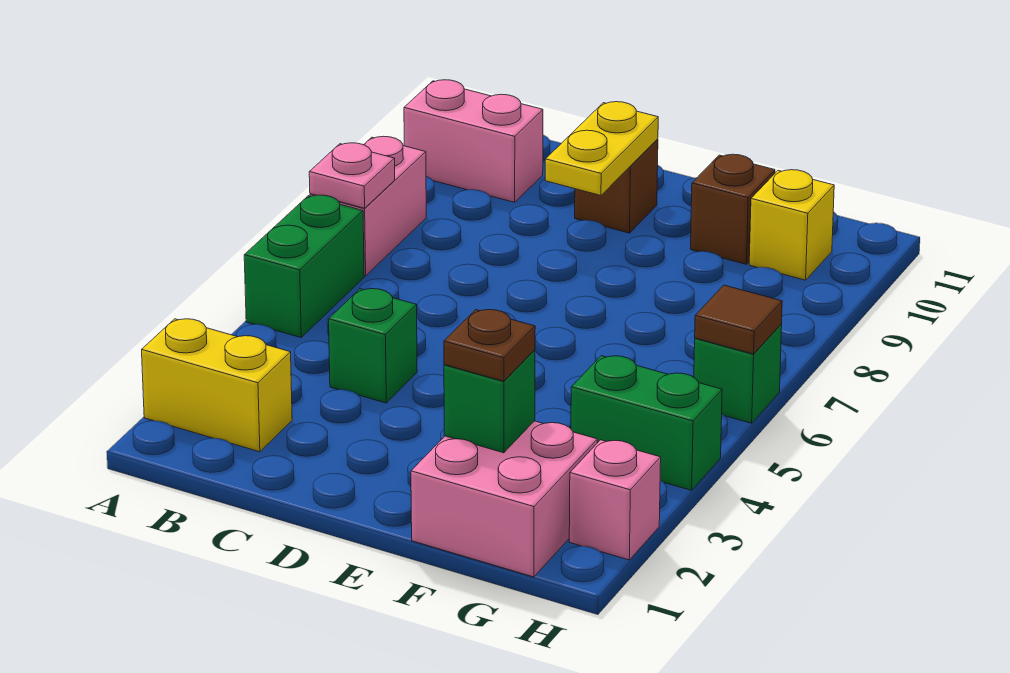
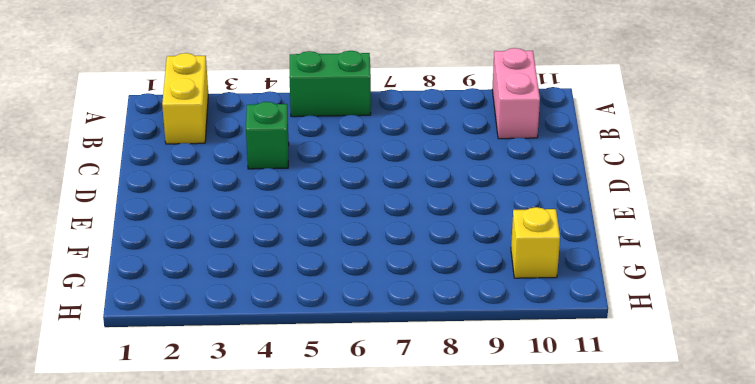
none -> pink 1x2 brick [310,136,426,276]
none -> brown 1x1 brick [575,139,658,233]
none -> pink 2x2 brick [411,421,597,577]

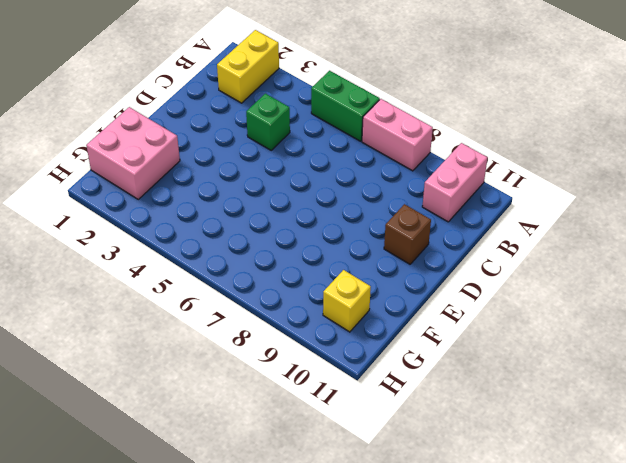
none -> brown 1x1 brick [691,154,775,264]
none -> green 1x2 brick [571,356,722,490]
none -> pink 1x1 brick [569,440,661,560]

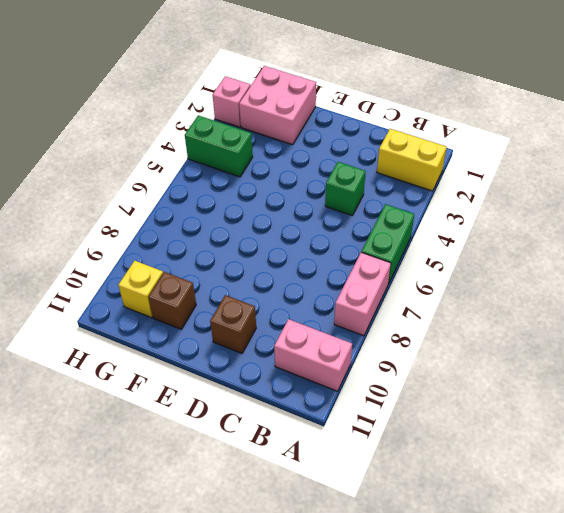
none -> green 1x1 brick [694,324,782,423]
none -> pink 1x1 plate [309,143,395,208]
none -> yellow 1x2 plate [545,102,658,195]

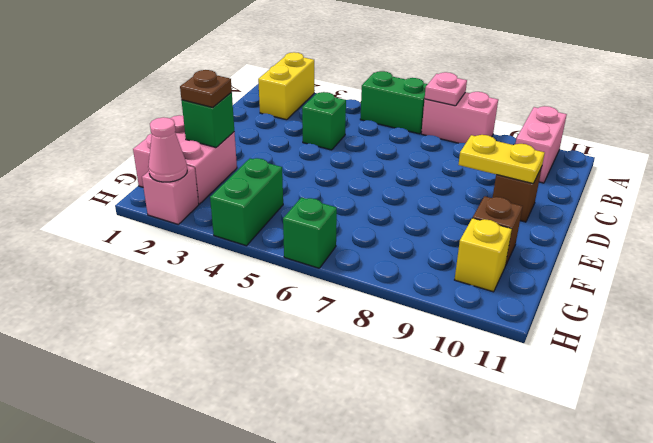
pink 1x1 cone [148,117,187,182] -> none
none -> brown 1x1 tile [695,285,782,354]

